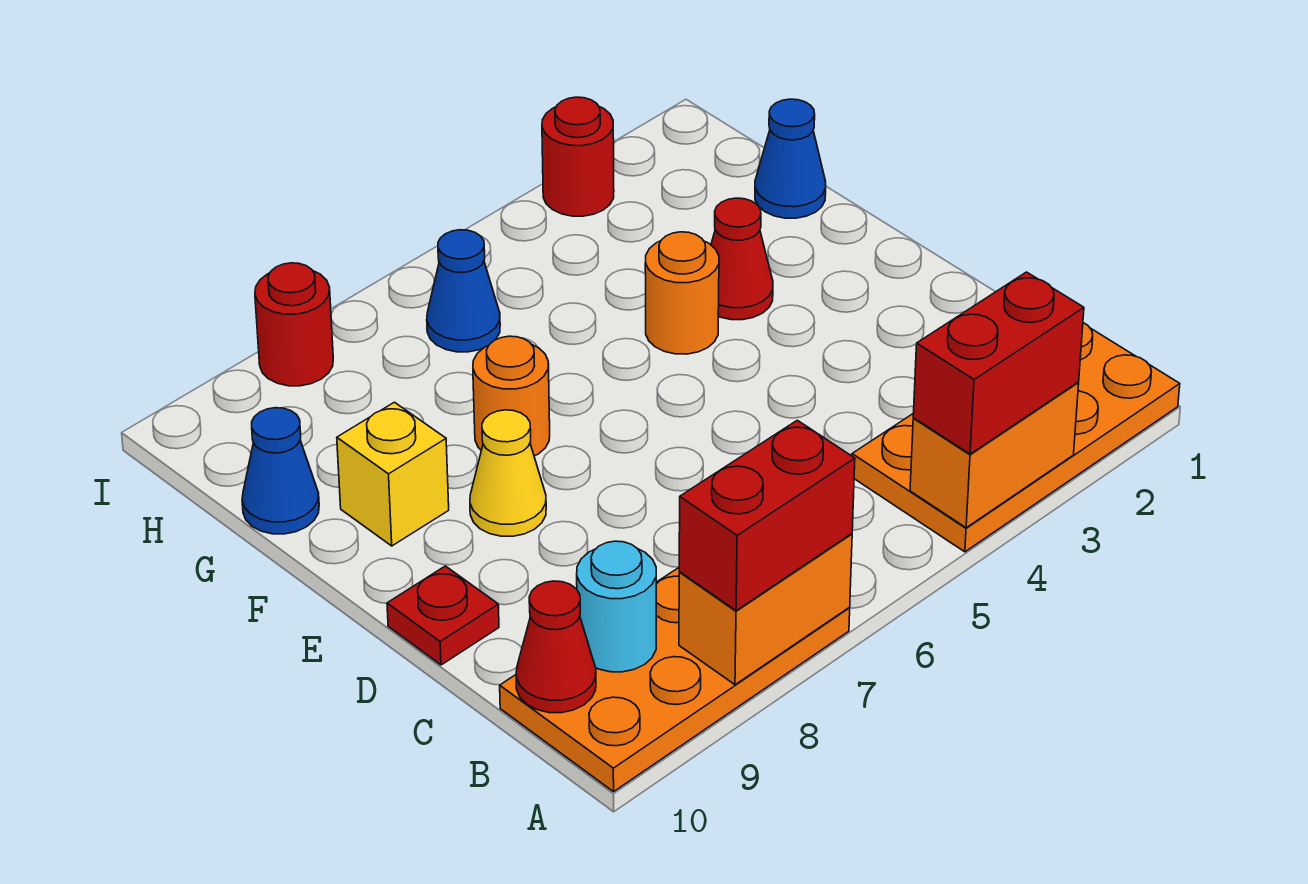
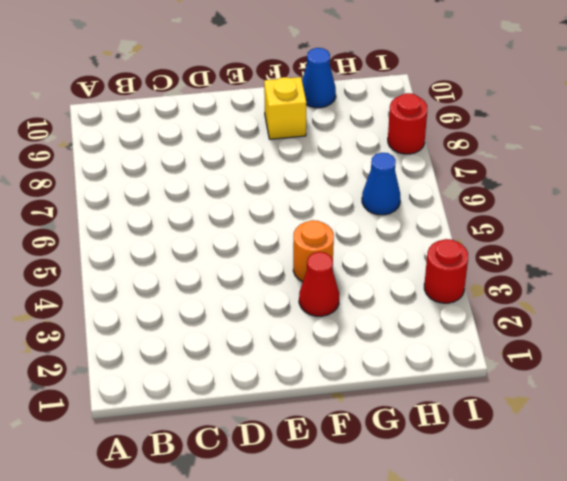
none -> orange 2x4 plate [852,323,1180,552]
none -> orange 2x4 plate [500,568,850,792]
none -> red 1x1 plate [387,566,499,665]

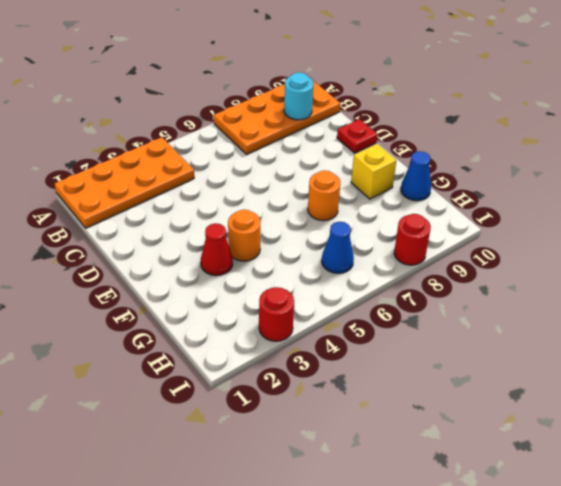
none -> yellow 1x1 cone [470,410,546,536]
none -> blue 1x1 cone [755,99,826,218]
none -> orange 1x2 brick [910,383,1079,528]

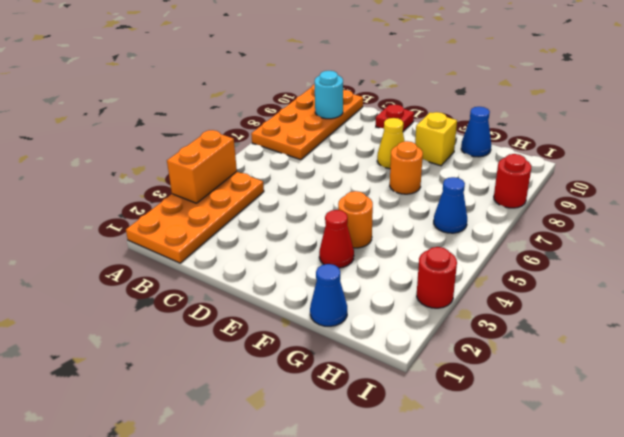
none -> orange 1x2 brick [679,534,852,685]
none -> red 1x1 cone [516,581,596,713]
none -> red 1x2 brick [913,272,1084,454]

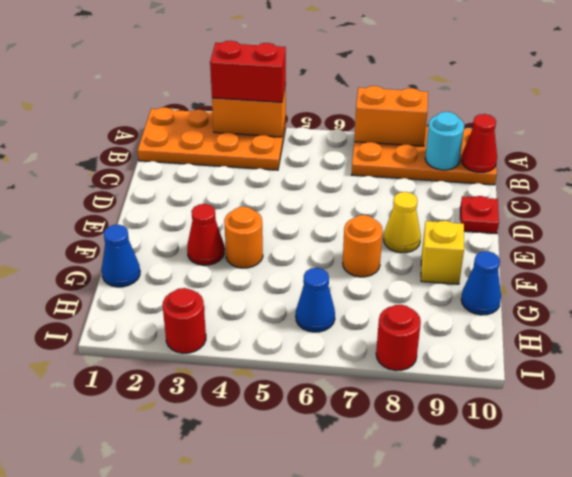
none -> red 1x2 brick [679,420,855,611]

